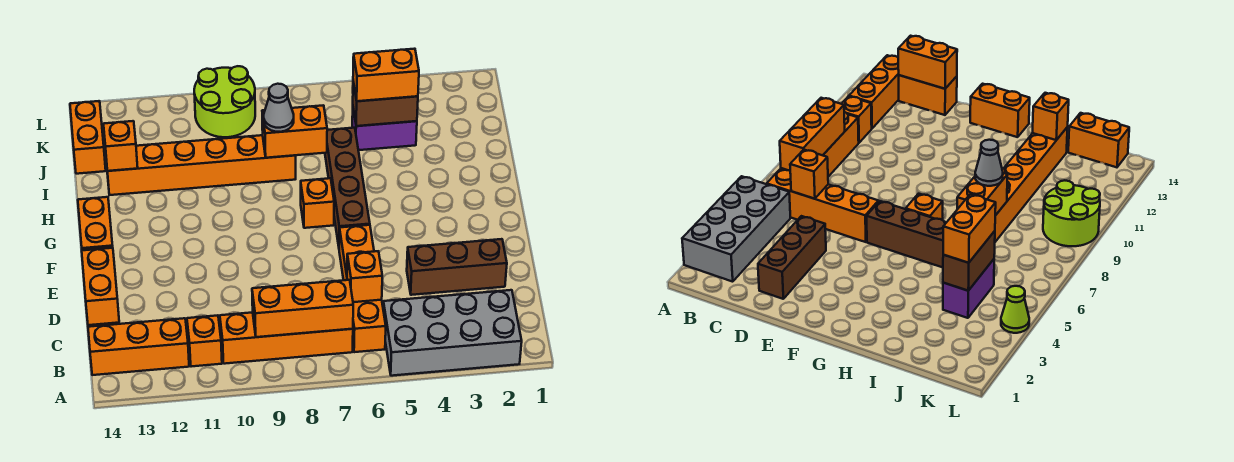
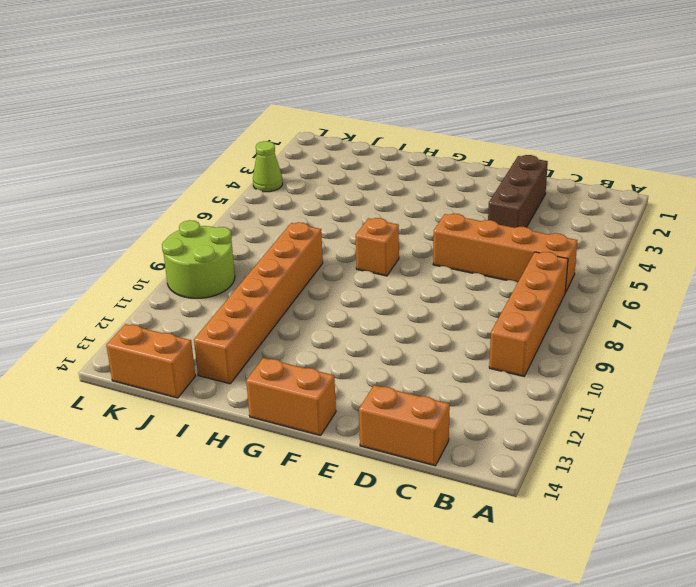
none -> grey 2x4 brick [383,290,522,376]
none -> orange 1x1 brick [187,315,222,367]
none -> orange 1x3 brick [88,318,189,375]

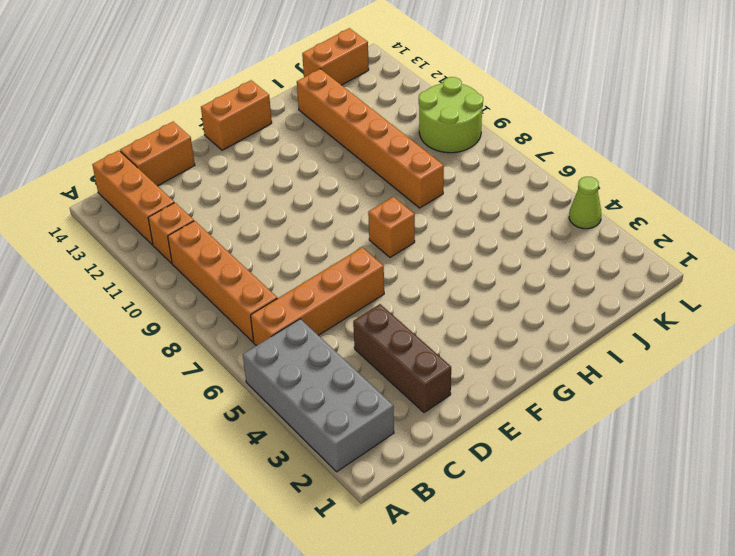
none -> brown 1x4 brick [325,128,370,246]
none -> purple 1x2 brick [352,109,417,150]
none -> orange 1x3 brick [252,280,353,337]

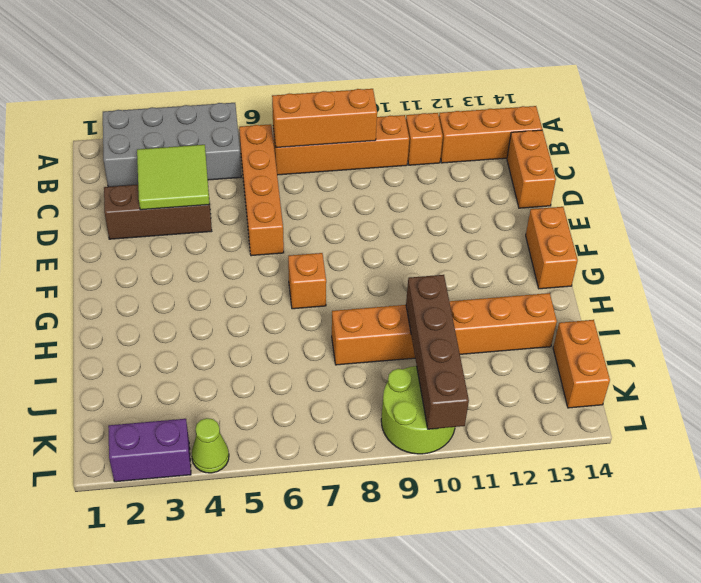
lime 2x2 tile [137,145,210,210] -> none
brown 1x4 brick [406,275,469,429] -> brown 1x4 brick moved to [325,128,370,246]
purple 1x2 brick [108,419,191,482] -> purple 1x2 brick moved to [352,109,417,150]
none -> orange 1x1 brick [347,251,382,302]
none -> orange 1x2 brick [82,248,119,325]
none -> orange 1x2 brick [262,105,327,158]

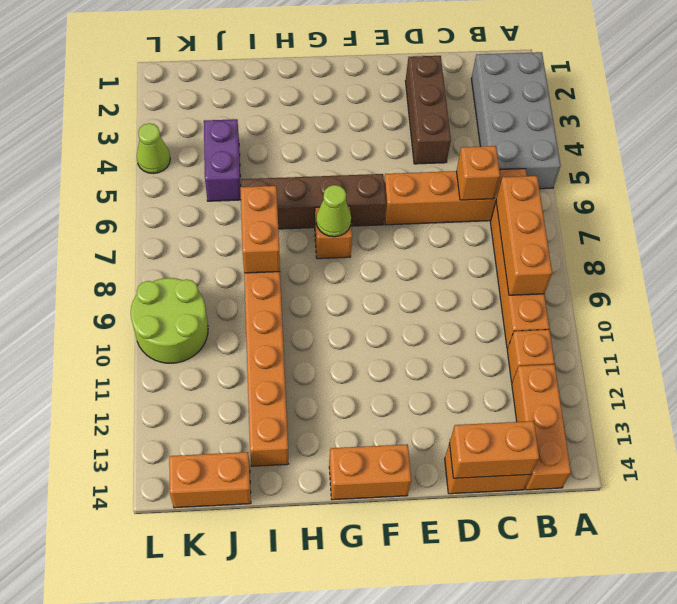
lime 1x1 cone [316,185,351,237] -> none
none -> orange 1x1 brick [104,121,138,171]
none -> brown 1x2 brick [353,81,418,126]
none -> grey 1x1 cone [264,84,294,132]

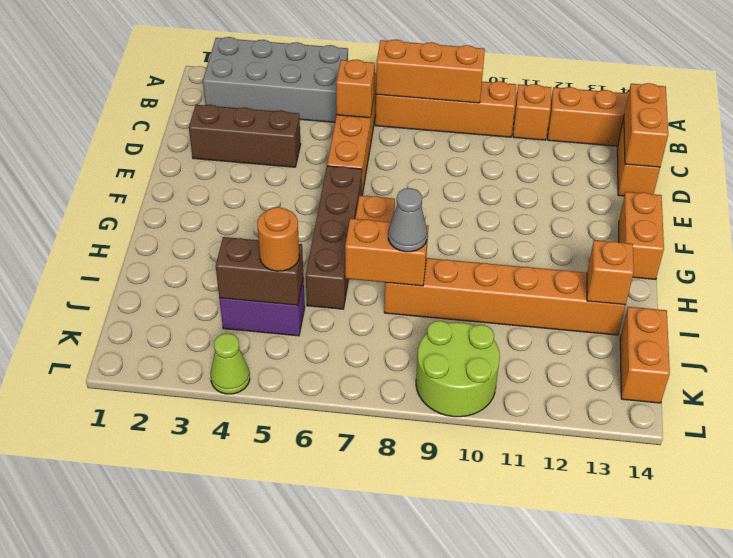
orange 1x1 round brick [257,207,299,271] -> orange 1x2 brick [353,49,419,101]

